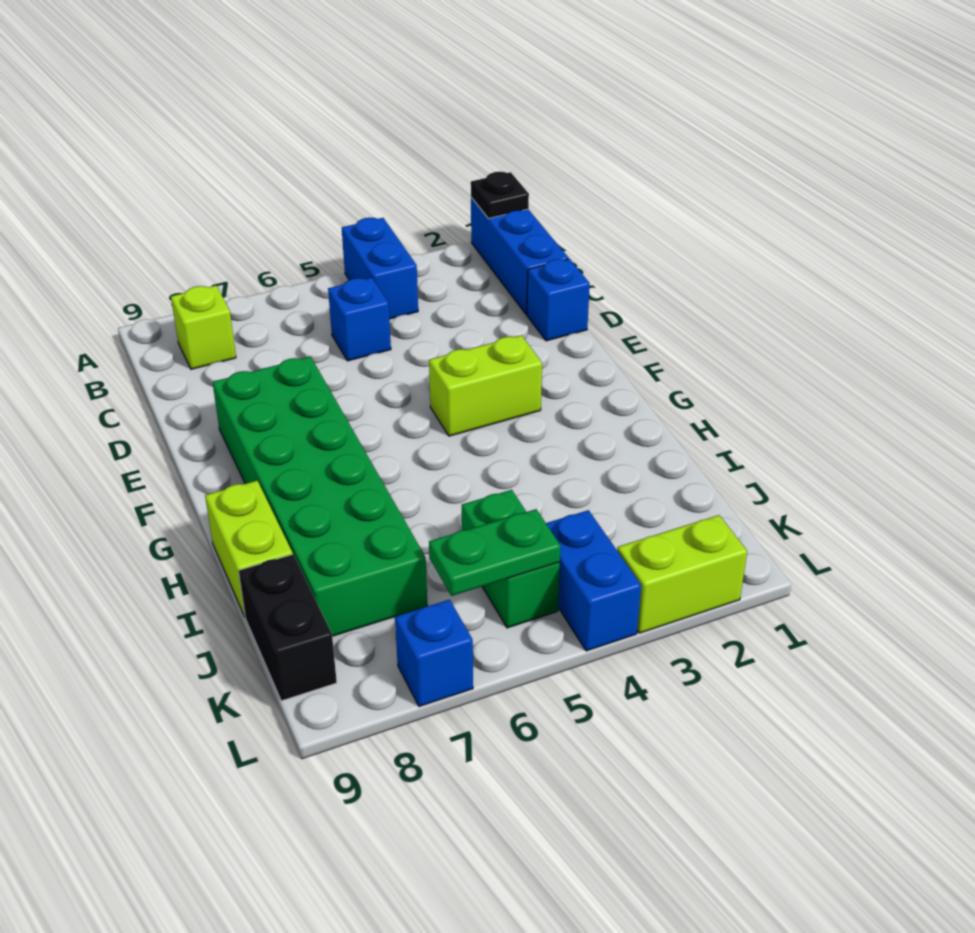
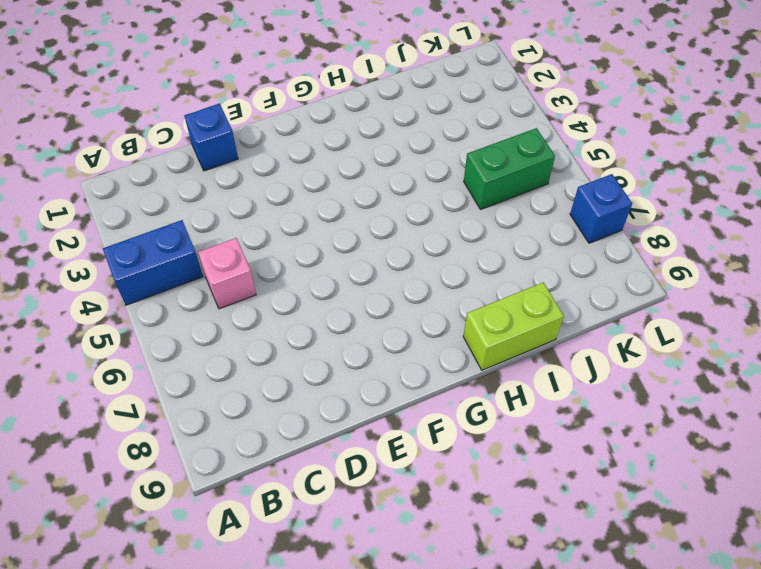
pink 1x1 brick [198,238,256,309] -> blue 1x1 brick [328,278,391,361]
none -> blue 1x3 brick [471,198,569,314]
none -> lime 1x1 brick [171,286,236,369]
none -> green 2x6 brick [213,357,427,636]

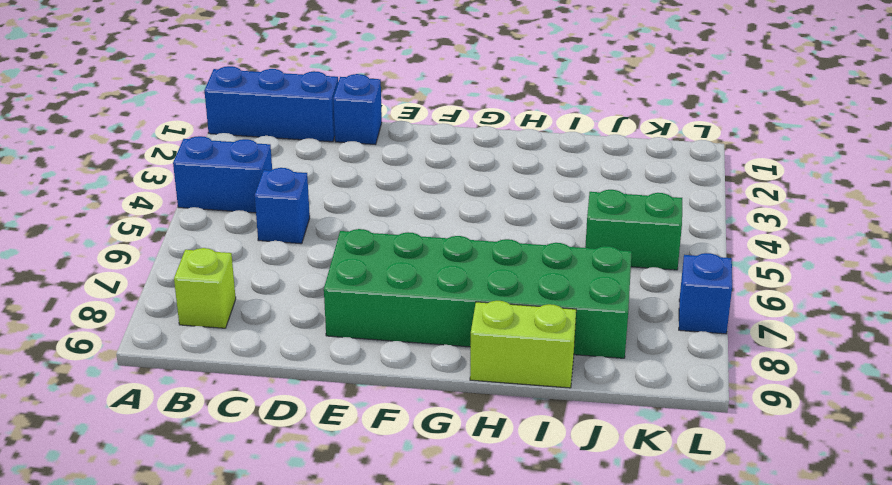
none -> lime 1x2 brick [429,335,542,436]
none -> black 1x2 brick [239,554,337,701]
none -> blue 1x2 brick [546,510,641,651]

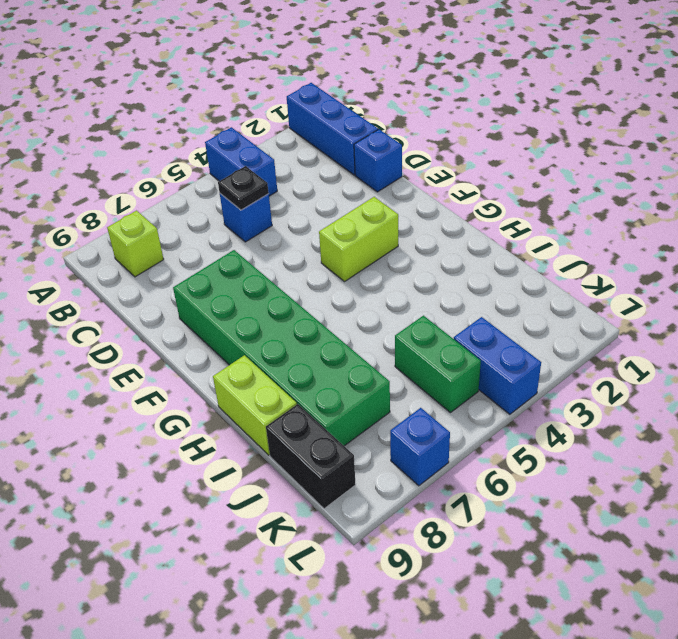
black 1x1 plate [218,166,269,210] -> black 1x1 plate moved to [471,172,529,218]
none -> lime 1x2 brick [617,515,747,633]
none -> green 1x2 plate [429,509,561,596]

